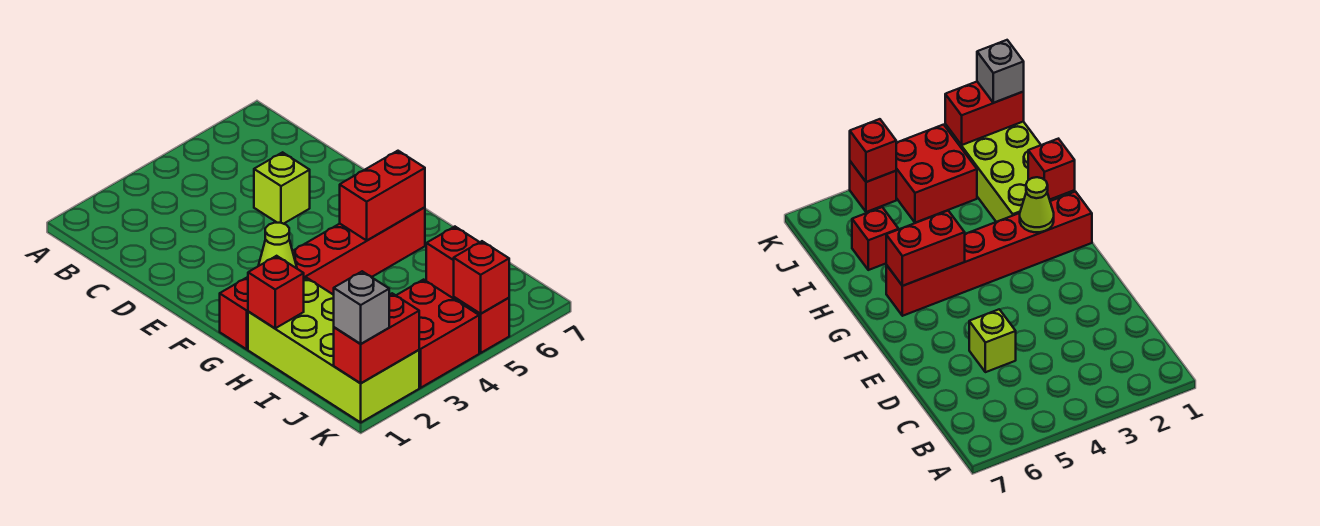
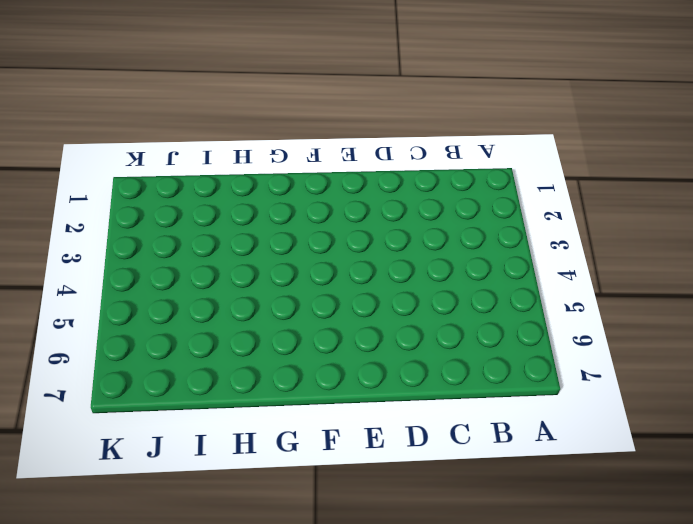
none -> lime 1x1 brick [254,152,310,224]
none -> red 1x6 brick [220,207,425,349]
none -> lime 2x4 brick [248,278,419,422]

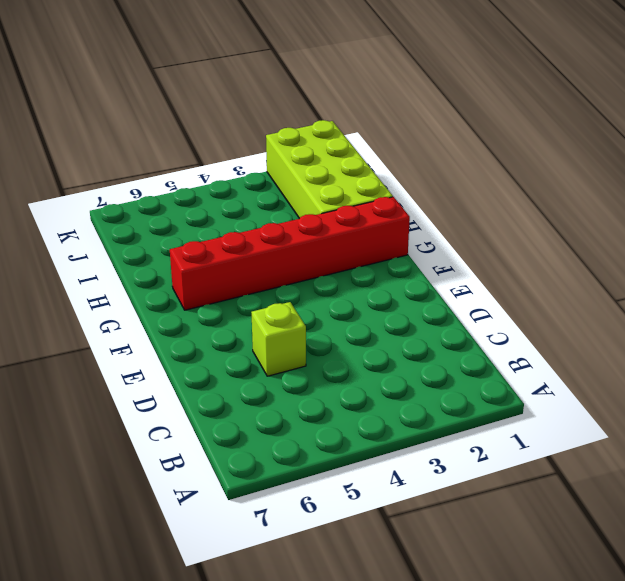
none -> red 1x1 brick [426,227,479,299]
none -> red 2x2 brick [396,280,479,388]
none -> red 1x1 brick [454,297,509,353]

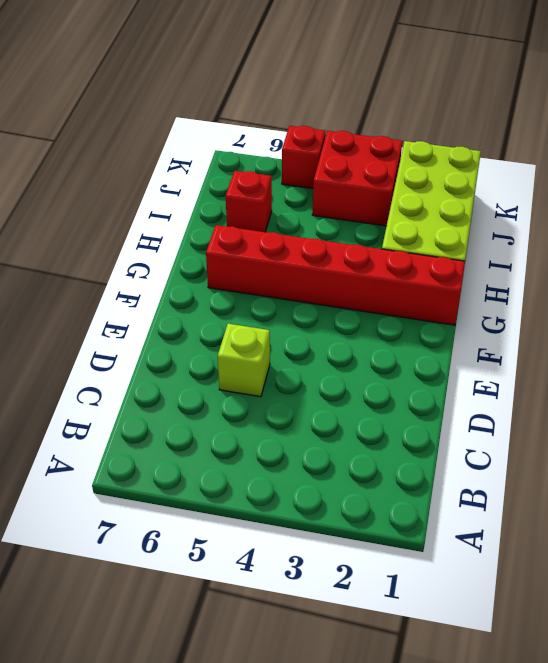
none -> lime 1x1 cone [259,223,297,268]
none -> red 1x2 brick [340,151,425,240]
none -> red 1x1 brick [248,256,304,328]

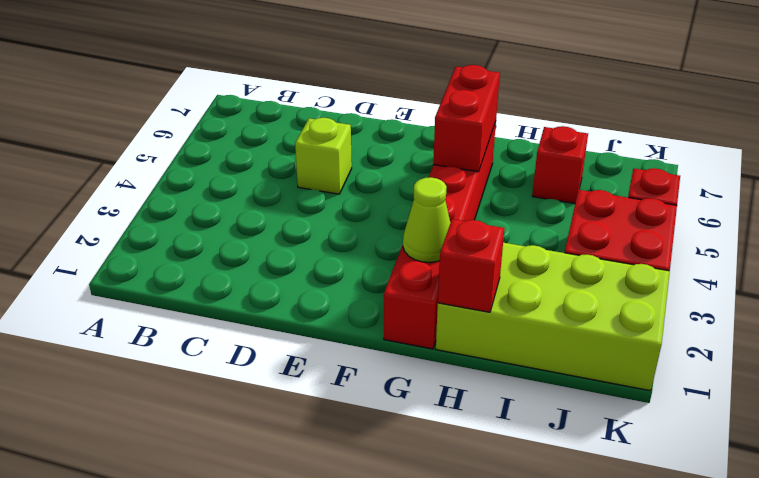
none -> red 1x2 brick [334,293,419,383]
none -> red 1x1 brick [454,241,509,314]
none -> grey 1x1 brick [334,271,389,344]

